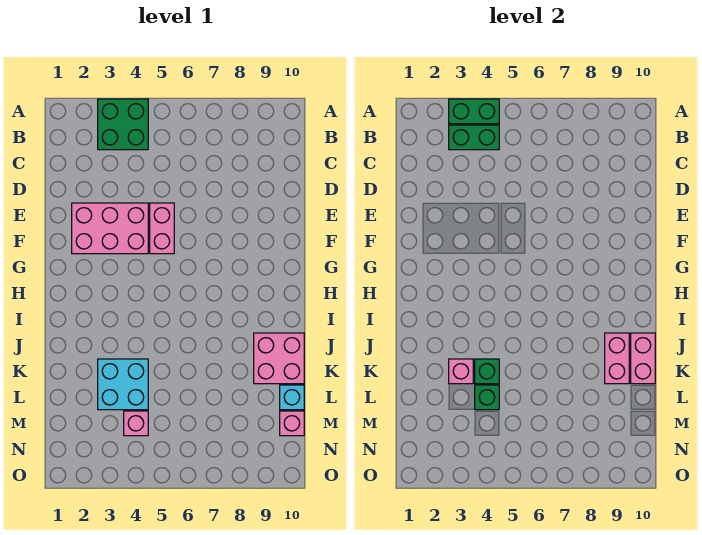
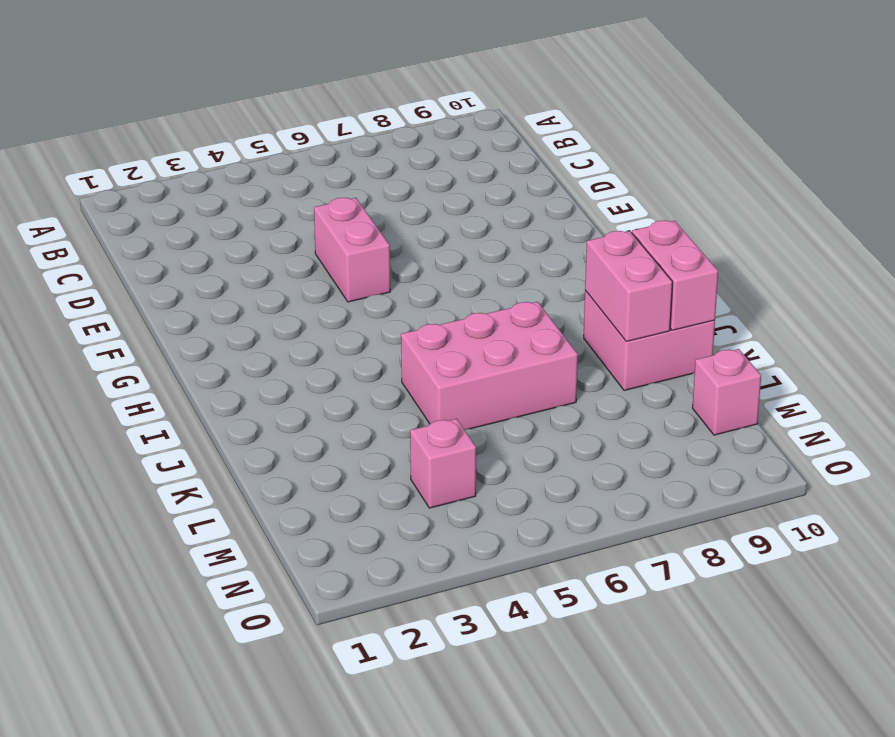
pink 2x3 brick [401,302,578,430] -> pink 2x3 brick moved to [72,203,148,254]
none -> green 2x2 brick [98,99,148,150]
none -> cyan 2x2 brick [98,359,148,410]
none -> cyan 1x1 brick [280,385,304,410]

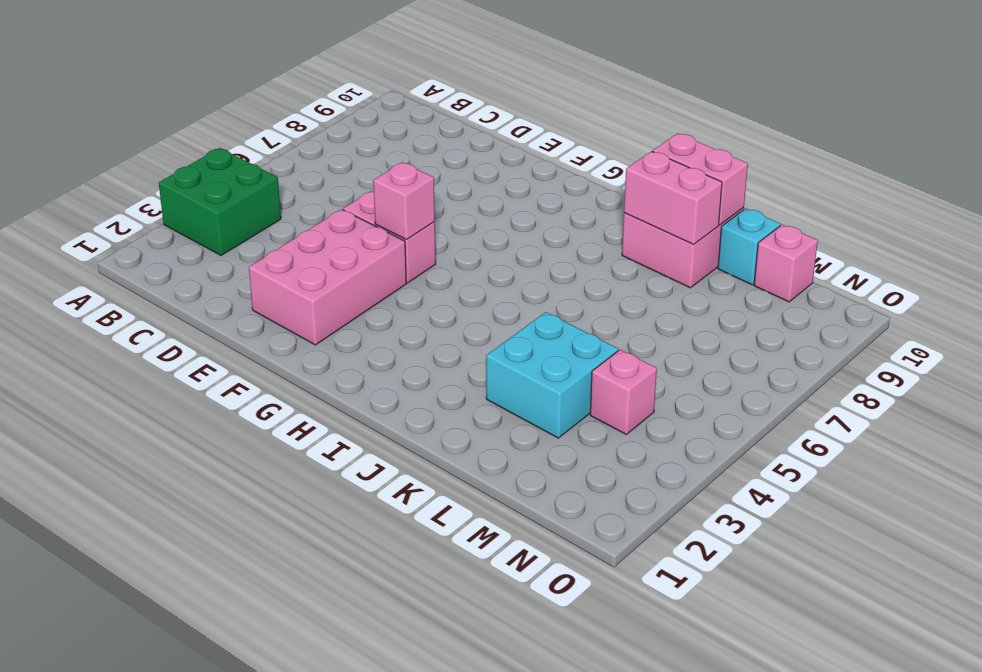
pink 1x1 brick [373,162,435,239] -> pink 1x1 brick moved to [449,359,473,384]
none -> green 1x2 brick [449,99,499,124]
none -> green 1x2 brick [449,125,499,150]
none -> green 1x1 brick [475,359,499,384]

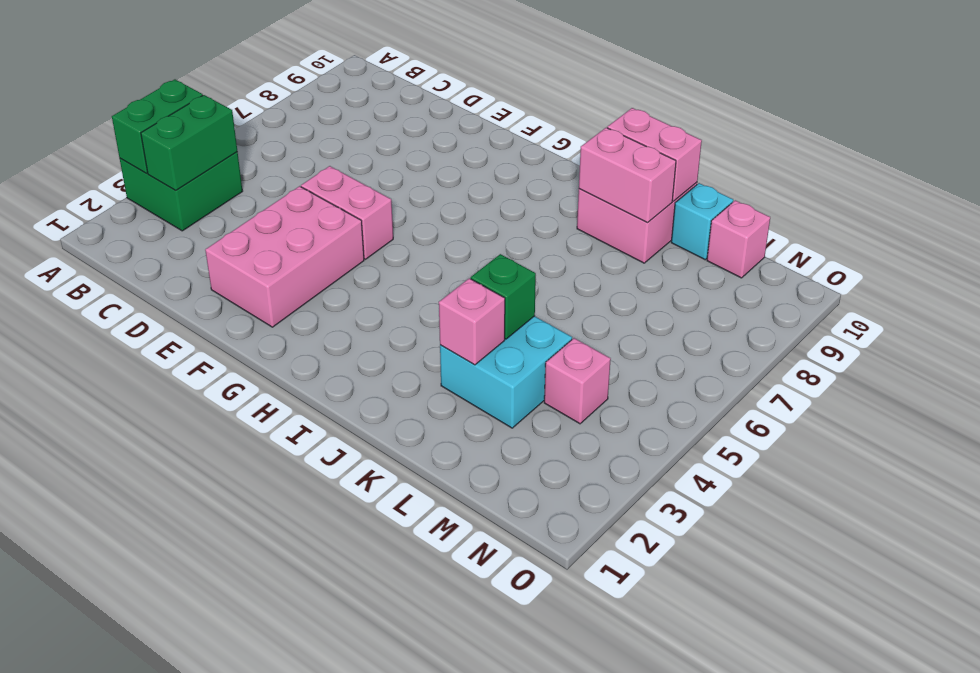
none -> green 1x1 brick [475,385,499,410]

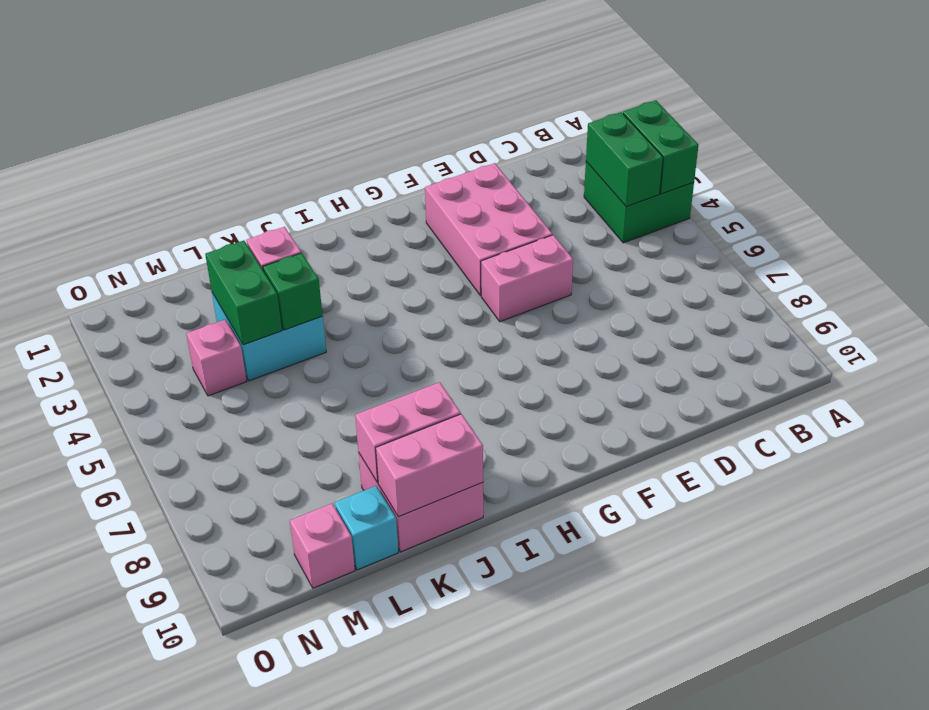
green 1x2 brick [205,241,282,345] -> green 1x1 brick [475,385,499,410]

